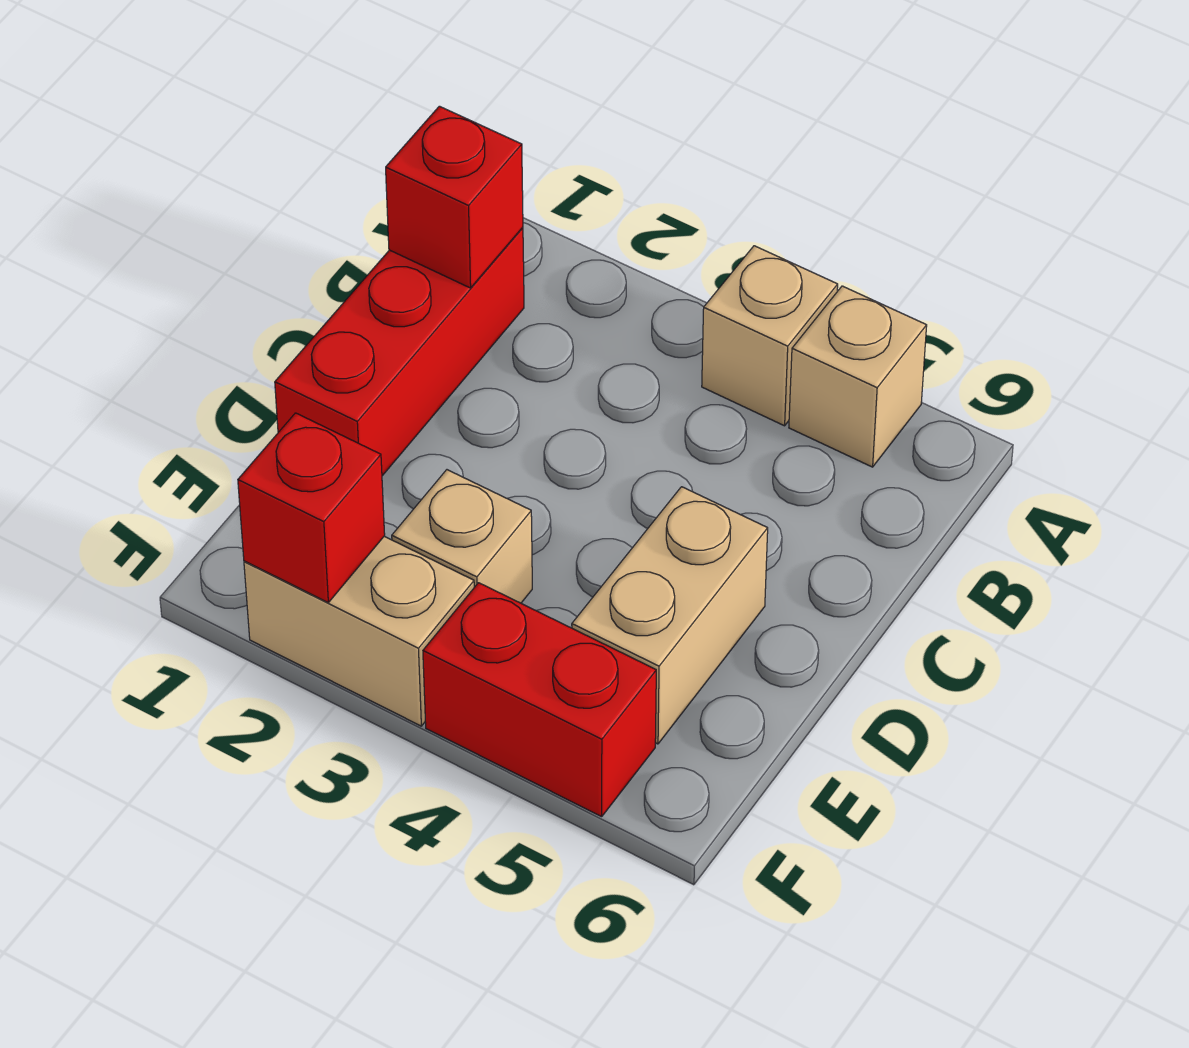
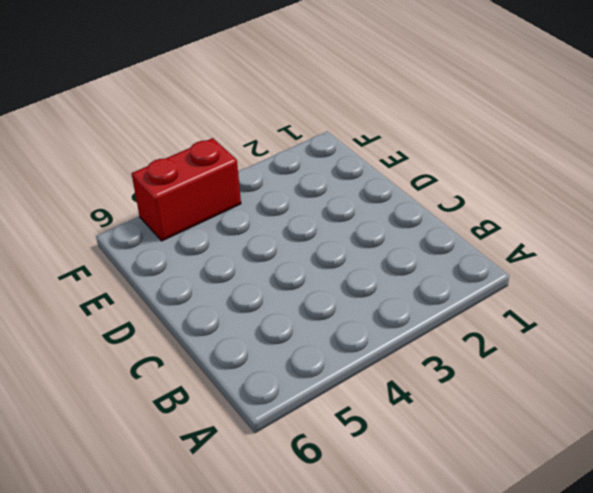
none -> tan 1x1 brick [702,246,838,426]
none -> tan 1x1 brick [789,286,927,467]

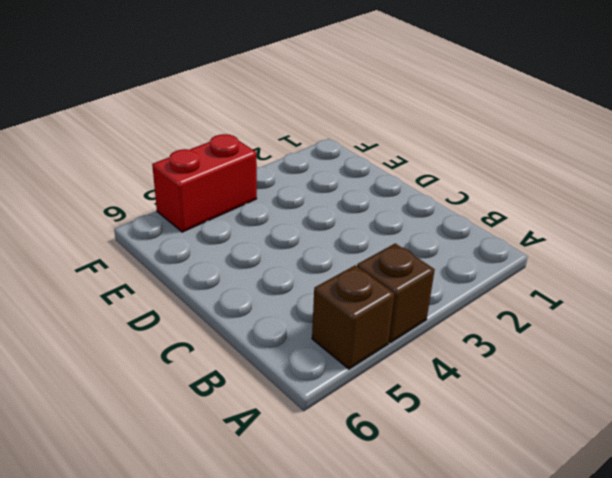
brown 1x1 brick [357,244,435,343] -> tan 1x1 brick [702,246,838,426]
brown 1x1 brick [312,265,395,369] -> tan 1x1 brick [789,286,927,467]
none -> red 1x3 brick [275,228,524,476]
none -> tan 1x2 brick [572,487,768,744]

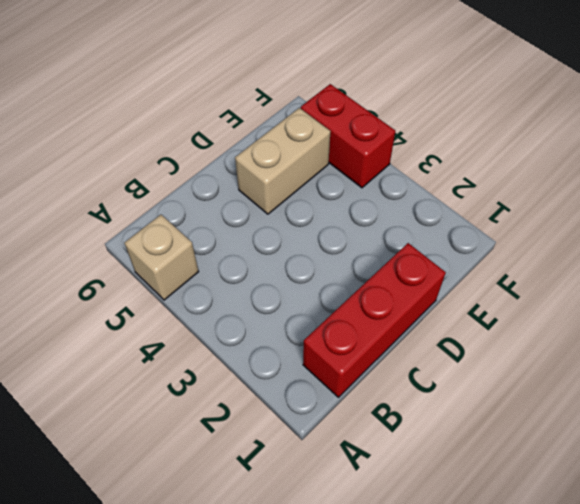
none -> tan 1x1 brick [702,246,838,426]
none -> tan 1x1 brick [392,470,532,603]

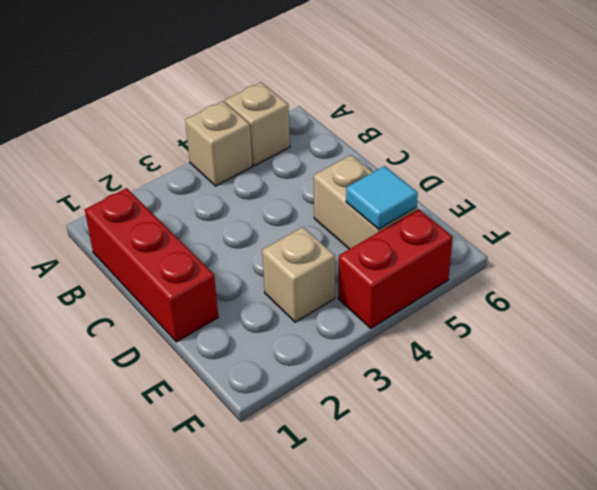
cyan 1x1 tile [346,166,418,229] -> none
none -> tan 1x2 brick [244,536,474,726]
none -> red 1x1 brick [386,106,523,288]

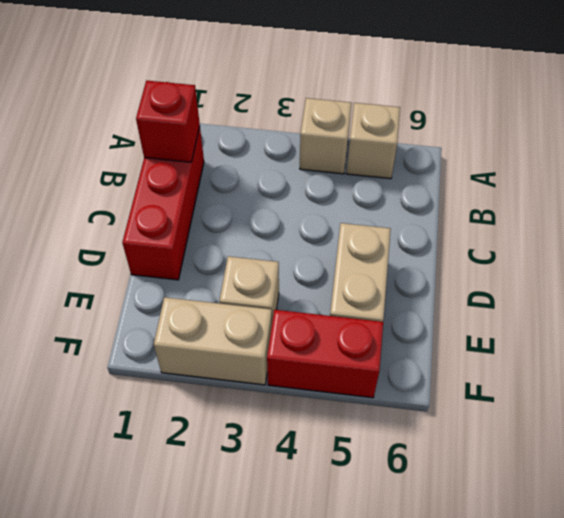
none -> red 1x1 brick [238,413,385,602]

